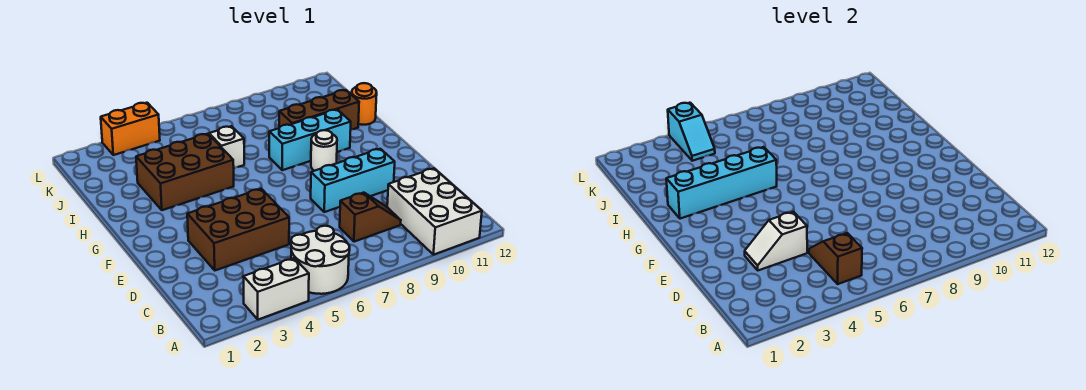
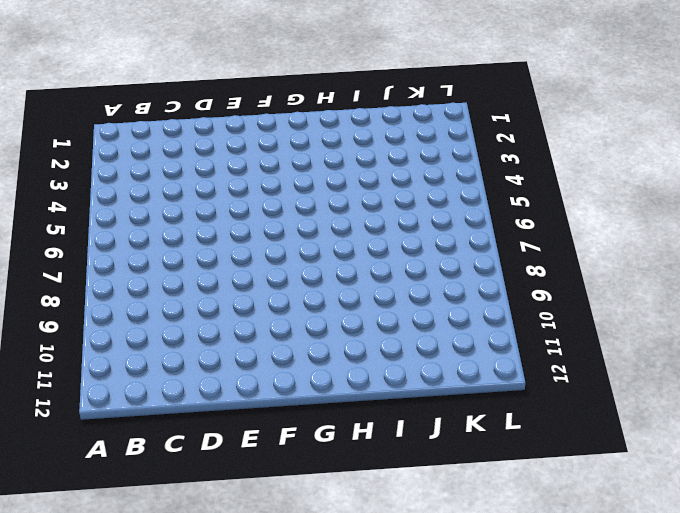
none -> white 1x2 brick [243,258,309,320]
none -> white 2x2 round brick [291,226,350,294]
none -> white 2x3 brick [387,168,482,255]

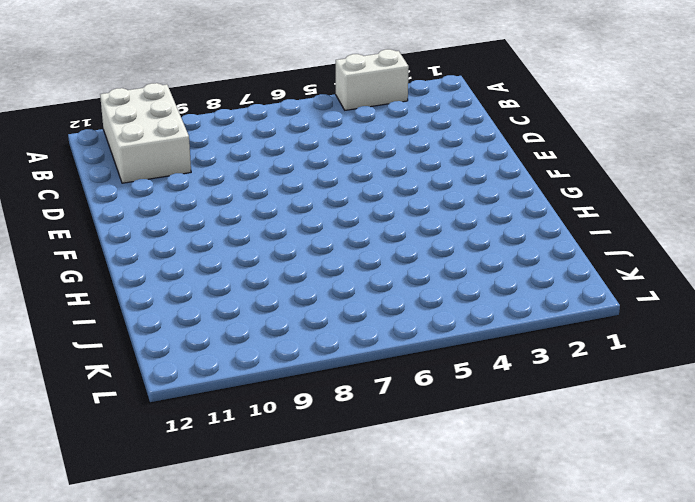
none -> white 2x2 round brick [291,226,350,294]
none -> brown 1x2 slope [340,193,401,242]
none -> brown 2x3 brick [187,189,289,270]

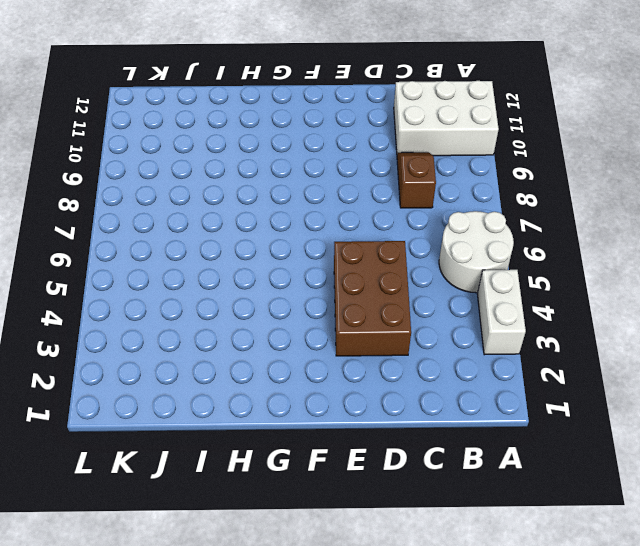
none -> cyan 1x3 brick [311,149,395,212]
none -> white 1x1 round brick [311,130,337,171]
none -> brown 2x3 brick [136,134,234,210]

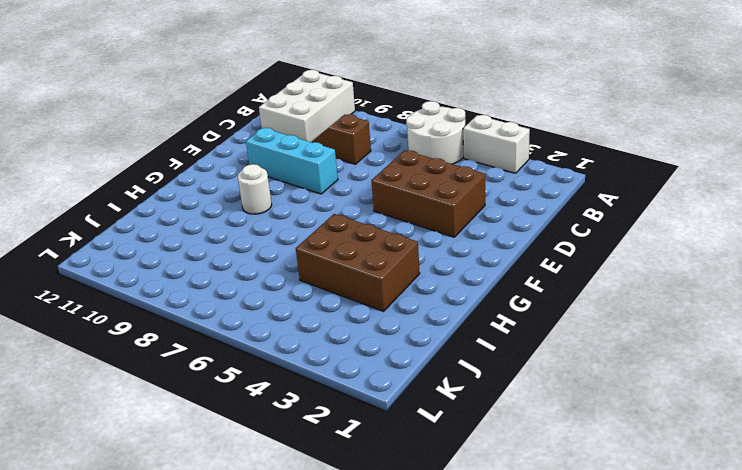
none -> cyan 1x3 brick [269,110,351,170]
none -> white 1x1 brick [209,126,244,168]
none -> brown 1x3 brick [279,90,359,130]

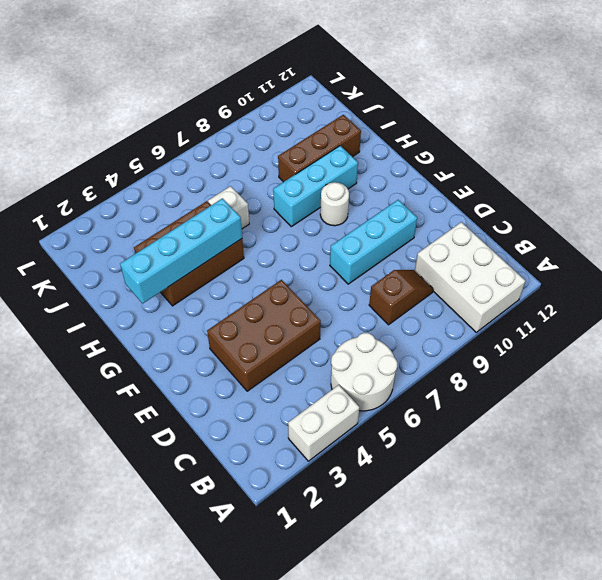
none -> orange 1x1 round brick [351,83,377,125]
none -> orange 1x2 brick [101,103,160,155]
none -> brown 1x2 slope [809,233,862,284]

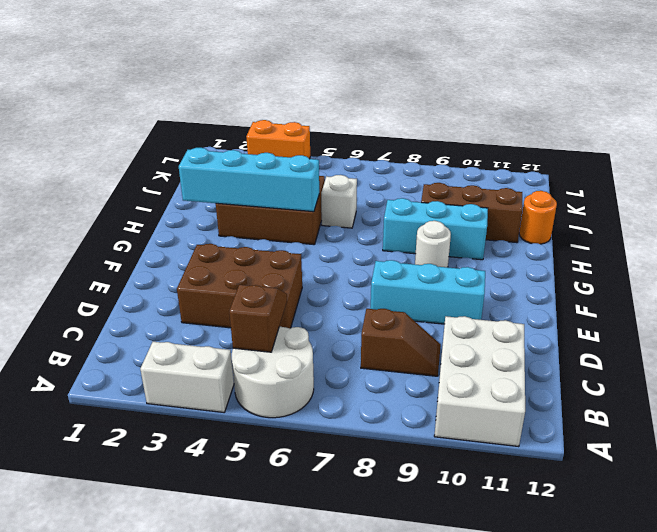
none -> white 1x2 slope [745,212,807,270]
none -> cyan 1x2 slope [668,103,715,161]

